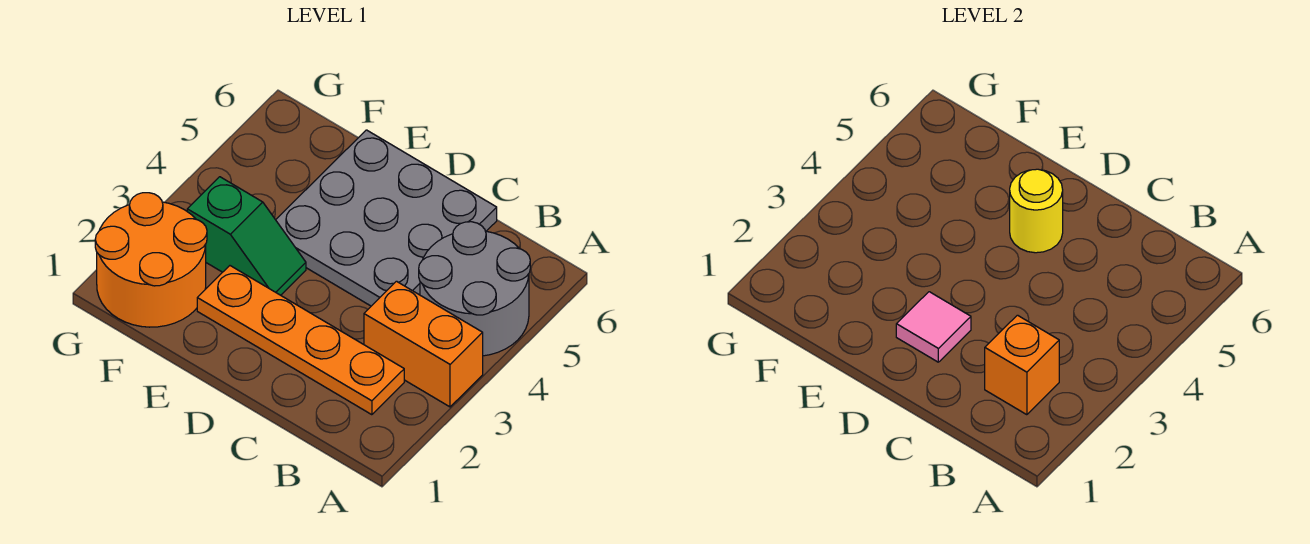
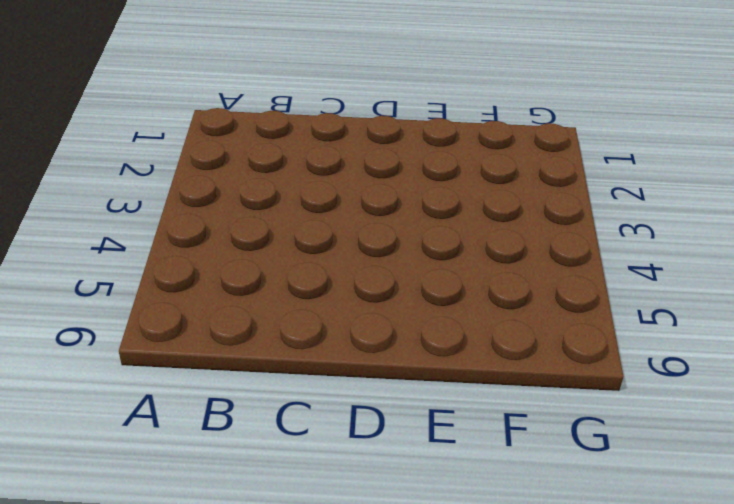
none -> orange 1x2 brick [364,281,483,407]
none -> grey 2x2 round brick [419,222,530,356]

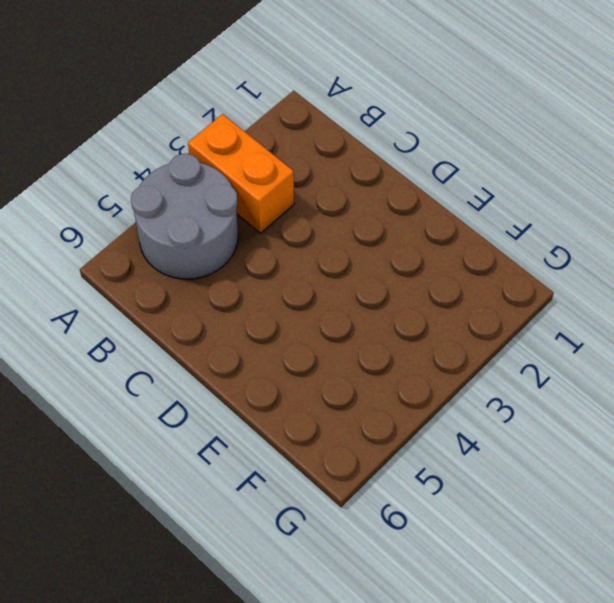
none -> orange 1x4 plate [197,266,404,415]
none -> grey 3x3 plate [276,130,497,306]

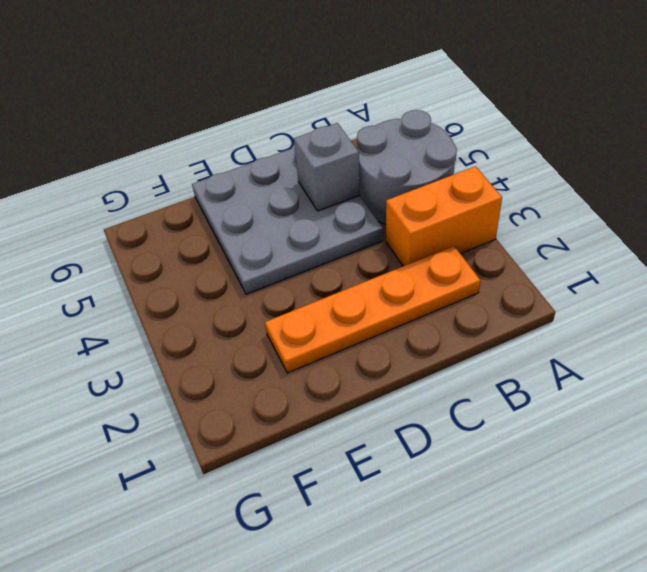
grey 1x1 brick [294,123,360,211] -> none
none -> green 1x2 slope [187,177,306,295]
none -> orange 2x2 round brick [95,193,207,327]

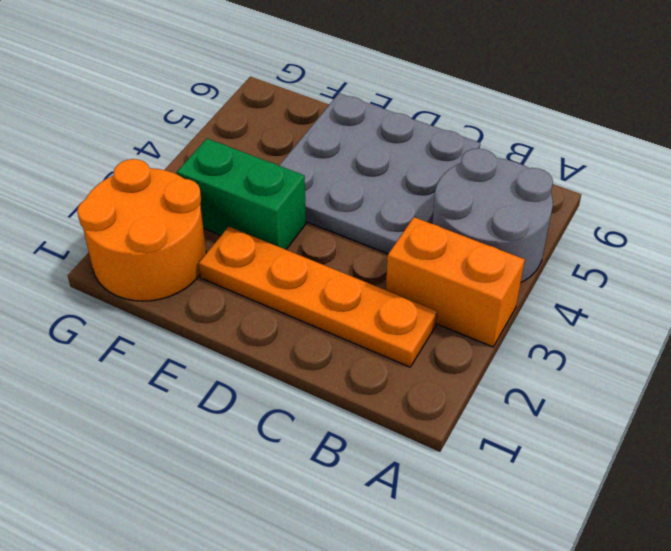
green 1x2 brick [177,139,306,250] -> green 1x2 slope [187,177,306,295]
none -> orange 1x1 brick [985,315,1059,415]
none -> pink 1x1 tile [896,292,971,362]

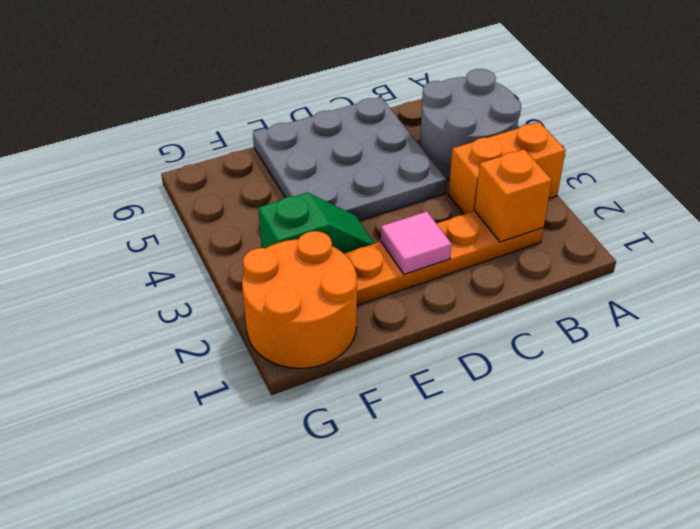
none -> yellow 1x1 round brick [1010,169,1063,253]

